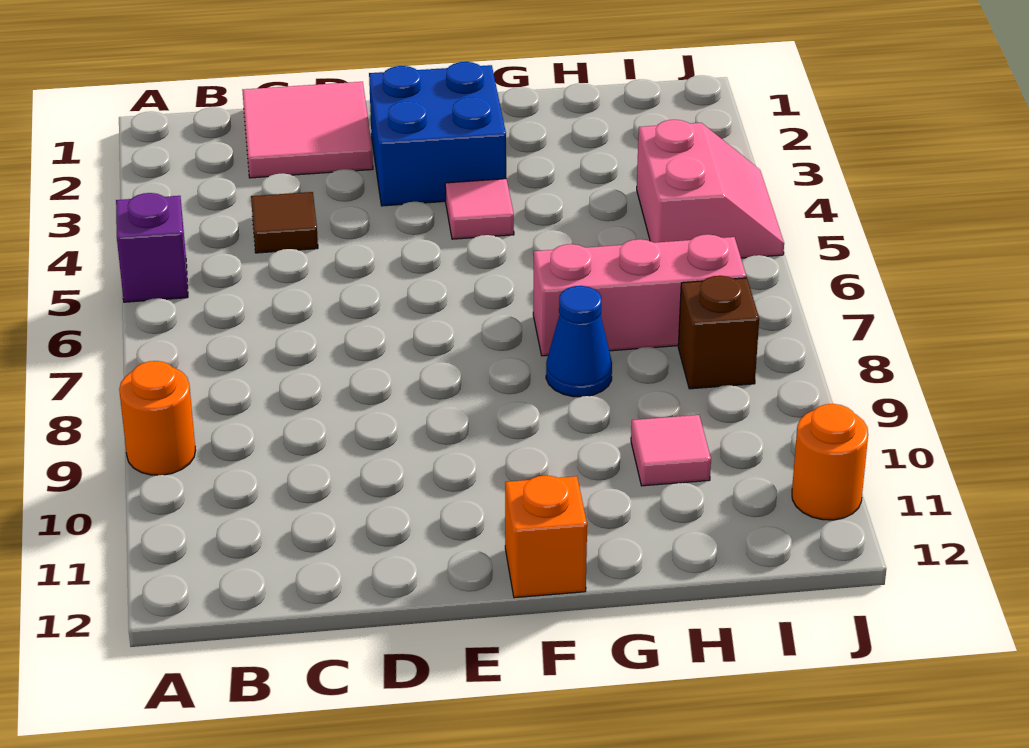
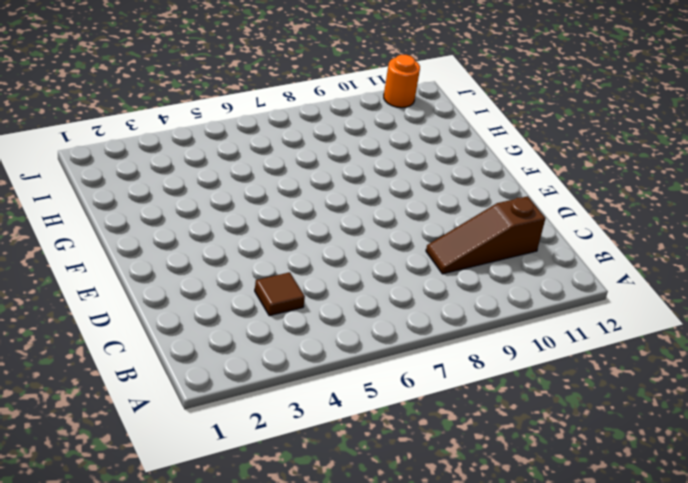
brown 1x3 slope [426,196,545,274] -> none
none -> purple 1x1 brick [116,193,188,302]
none -> orange 1x1 round brick [119,361,196,475]
none -> pink 2x2 tile [242,82,373,178]

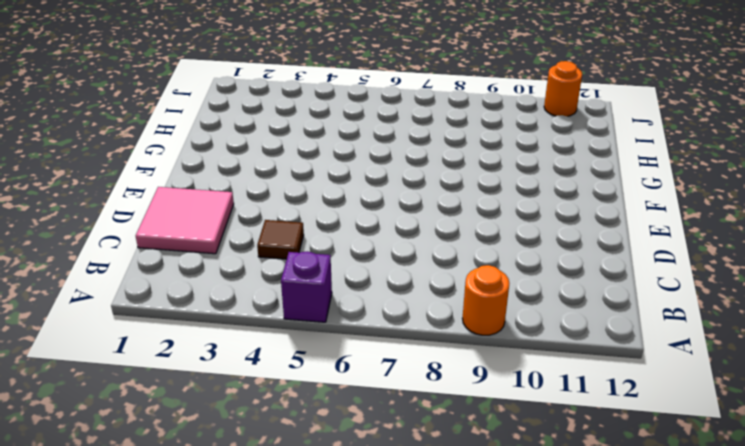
none -> blue 2x2 brick [369,62,506,206]
none -> pink 1x1 tile [445,179,514,239]
none -> orange 1x1 brick [505,475,587,598]

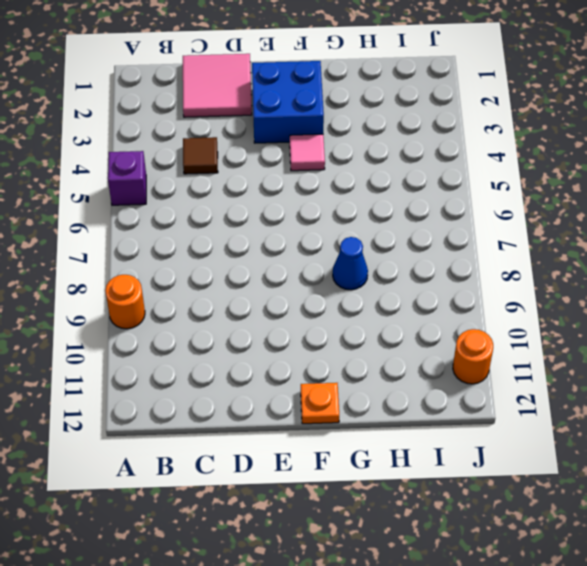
orange 1x1 plate [301,383,339,424] -> orange 1x1 brick [505,475,587,598]
none -> pink 1x3 brick [533,234,746,356]
none -> pink 1x1 tile [631,415,711,486]
none -> pink 2x2 slope [637,120,784,258]

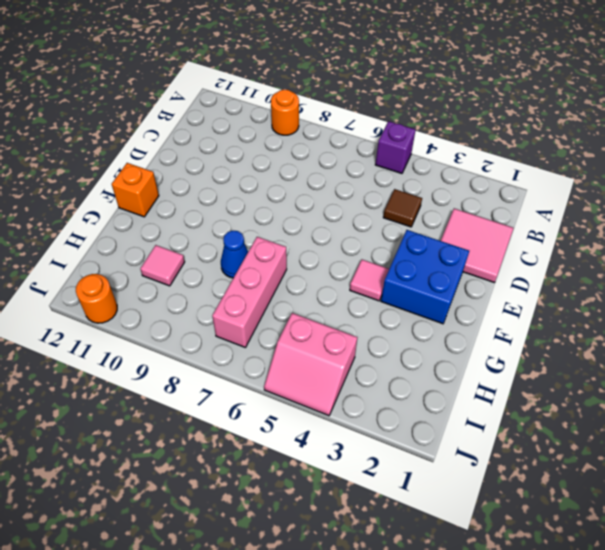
none -> brown 1x1 brick [678,276,759,389]

